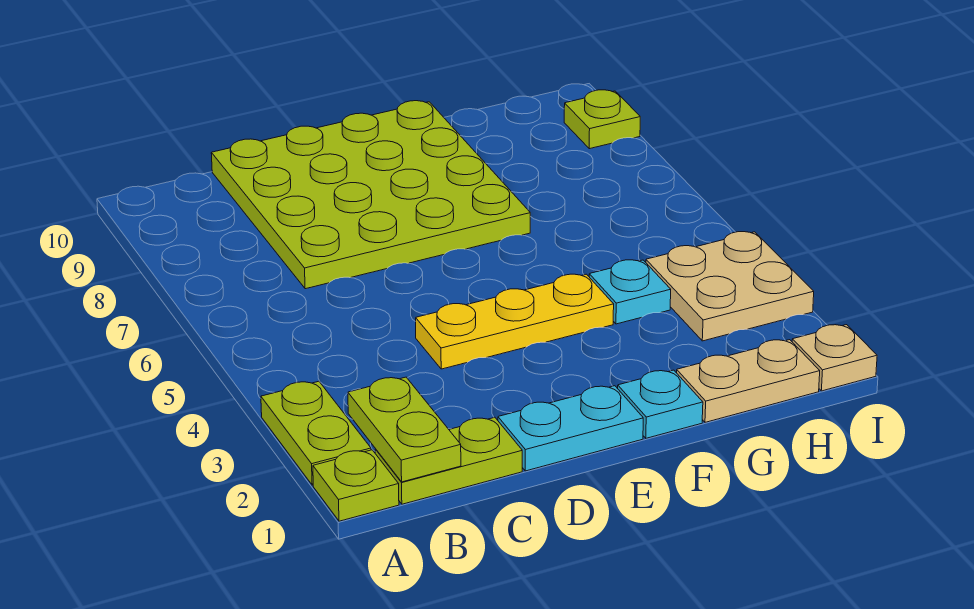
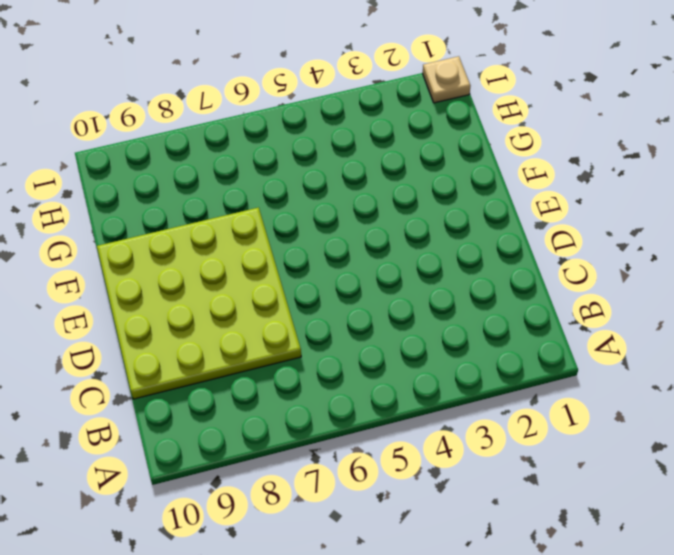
none -> lime 1x1 plate [313,450,399,521]
none -> lime 1x2 plate [261,381,371,485]
none -> lime 1x2 plate [375,417,522,504]

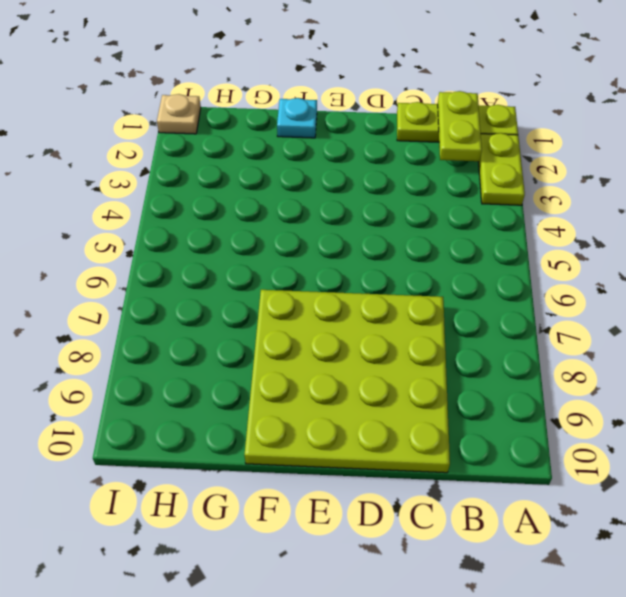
none -> cyan 1x2 plate [498,386,643,471]
none -> yellow 1x3 plate [416,274,614,369]
none -> tan 1x2 plate [677,340,820,422]

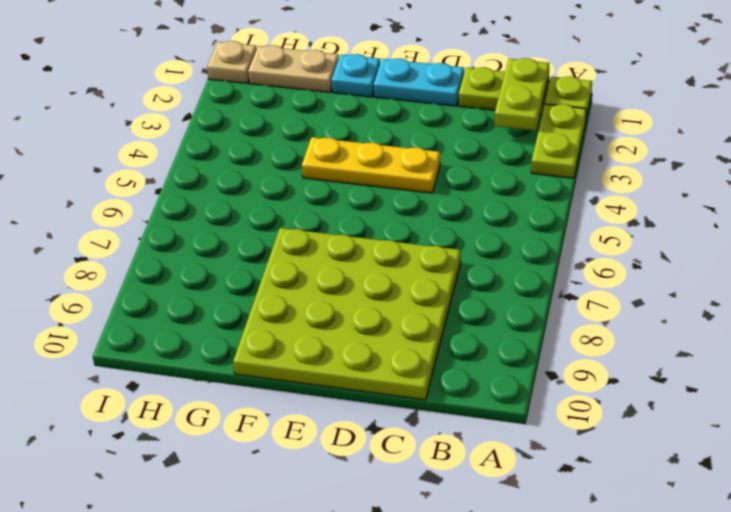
none -> cyan 1x1 plate [589,260,671,324]
none -> tan 2x2 plate [646,232,814,341]
none -> lime 1x1 plate [564,90,640,149]

